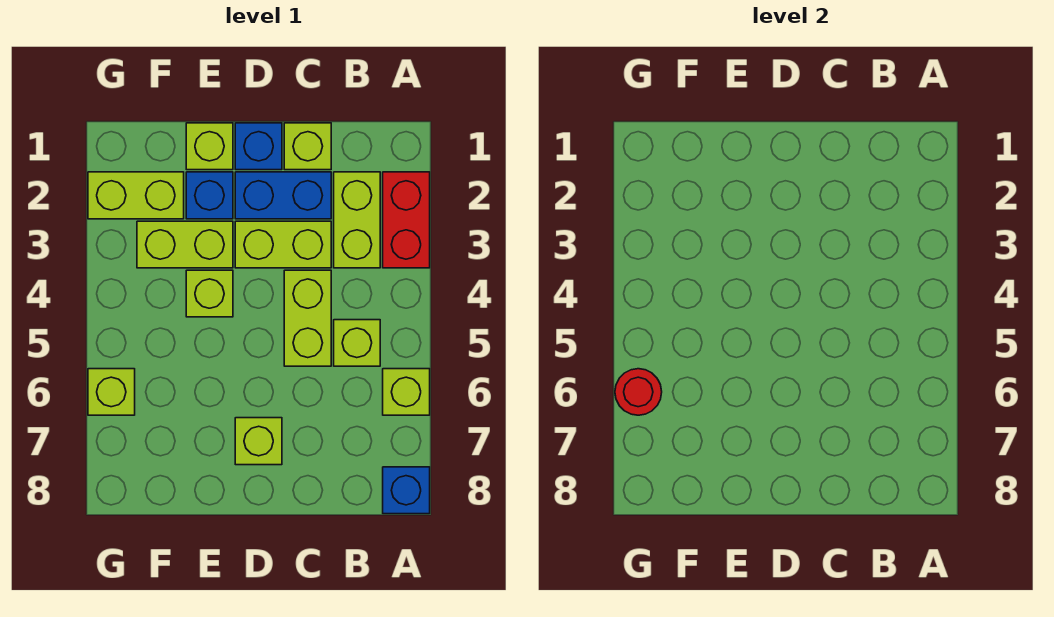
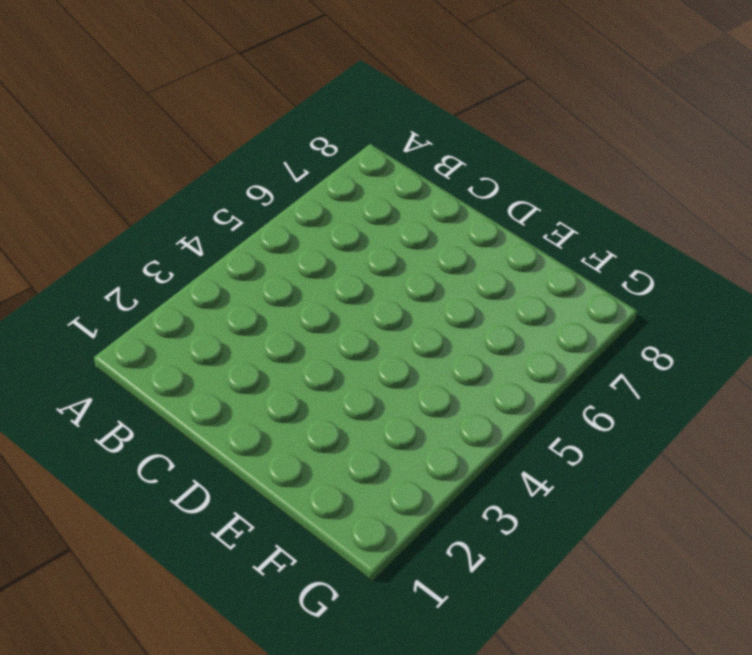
none -> red 1x2 brick [383,172,430,268]
none -> lime 1x1 brick [383,369,430,415]
none -> blue 1x1 brick [383,467,430,514]

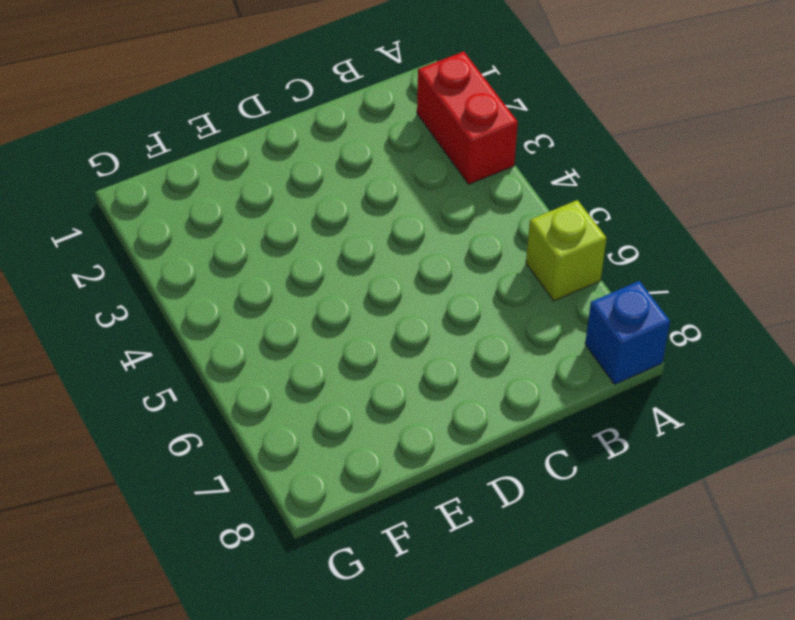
none -> lime 1x2 brick [334,172,380,268]
none -> lime 1x1 brick [334,320,380,366]
none -> lime 1x1 brick [284,123,331,170]

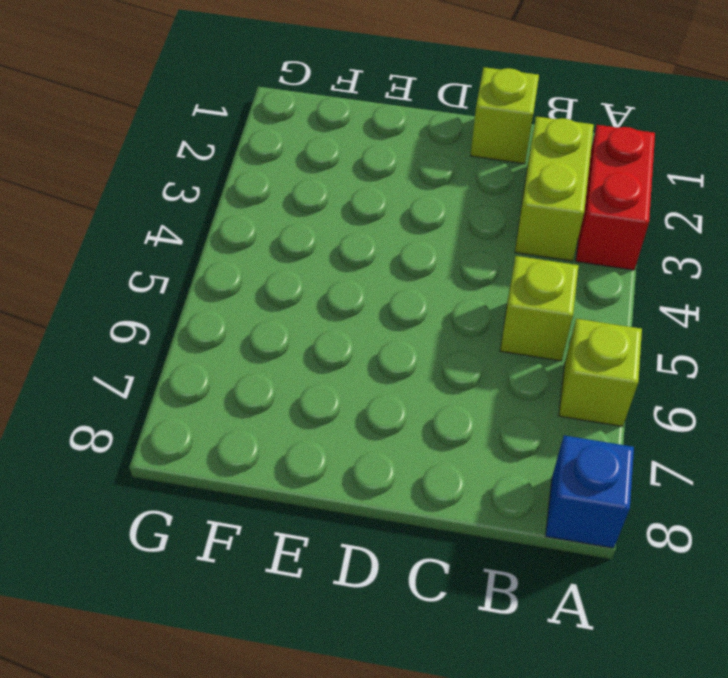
none -> blue 1x2 brick [235,172,331,219]
none -> lime 1x2 brick [235,221,331,268]
none -> lime 1x2 brick [284,270,331,366]

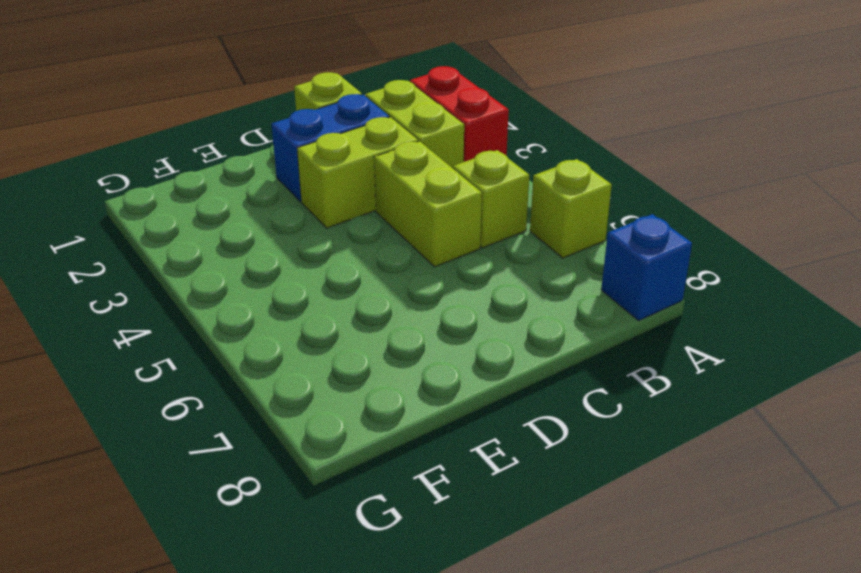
none -> blue 1x1 brick [235,123,282,170]
none -> lime 1x1 brick [235,418,282,465]
none -> lime 1x1 brick [186,123,233,170]

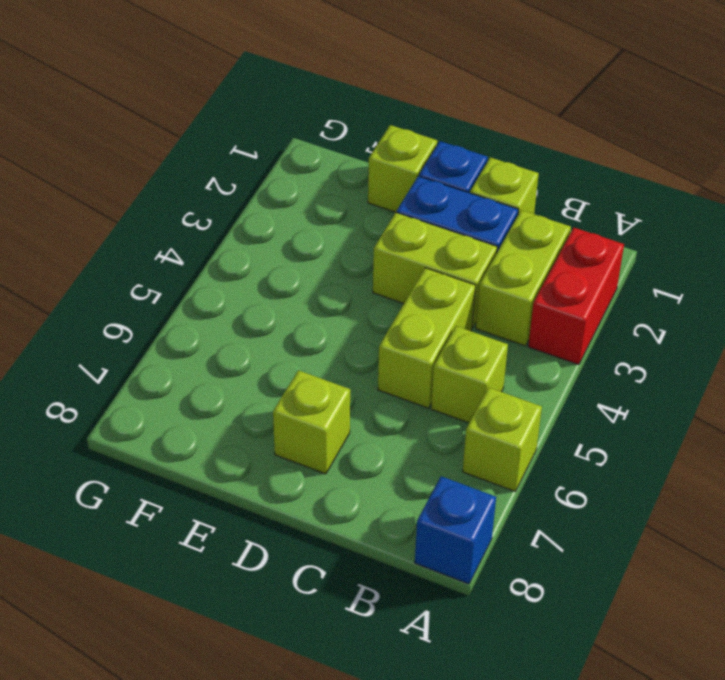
none -> blue 1x1 brick [186,172,233,219]
none -> lime 1x2 brick [137,221,233,268]
none -> lime 1x1 brick [186,270,233,317]

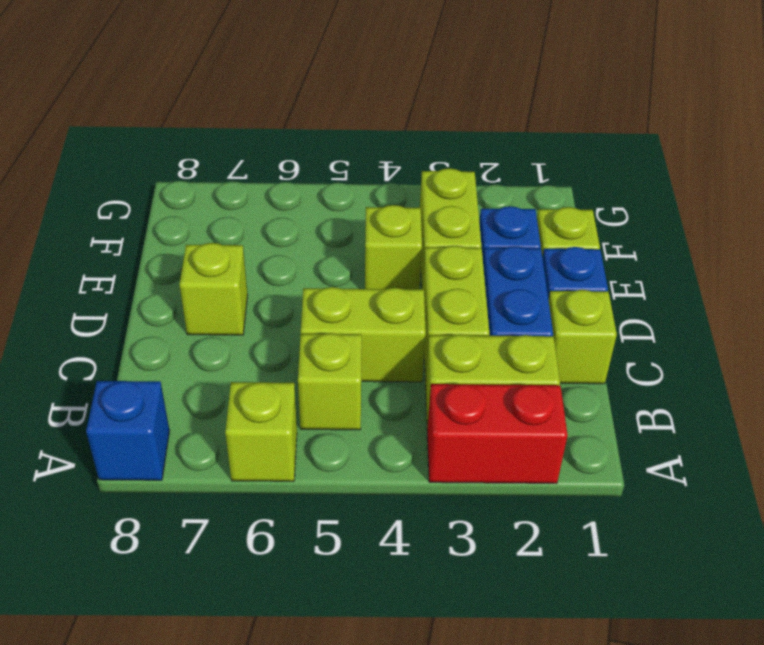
none -> lime 1x2 brick [88,172,184,219]
none -> lime 1x1 brick [88,369,135,415]
none -> red 1x1 round brick [615,369,662,415]

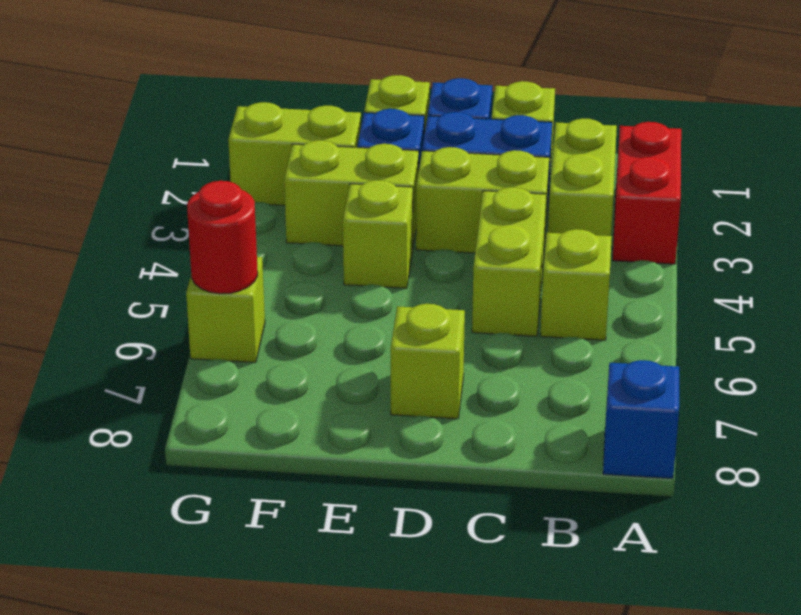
none -> lime 1x1 brick [383,369,430,415]

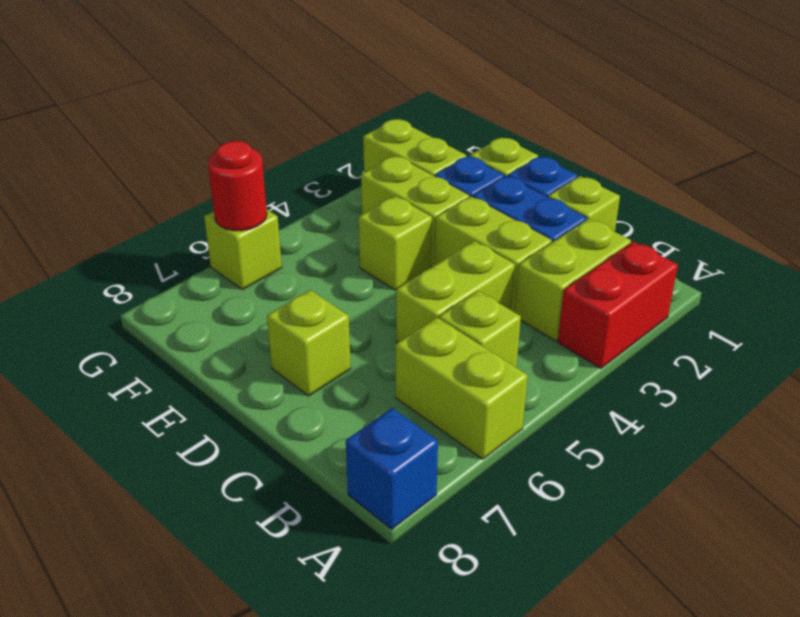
lime 1x2 brick [395,318,528,459] -> lime 1x1 brick [383,369,430,415]

